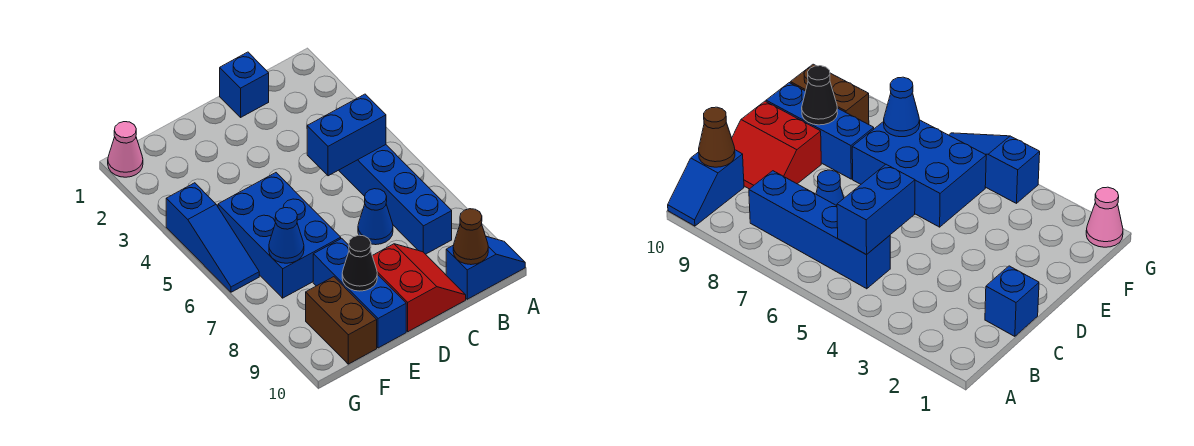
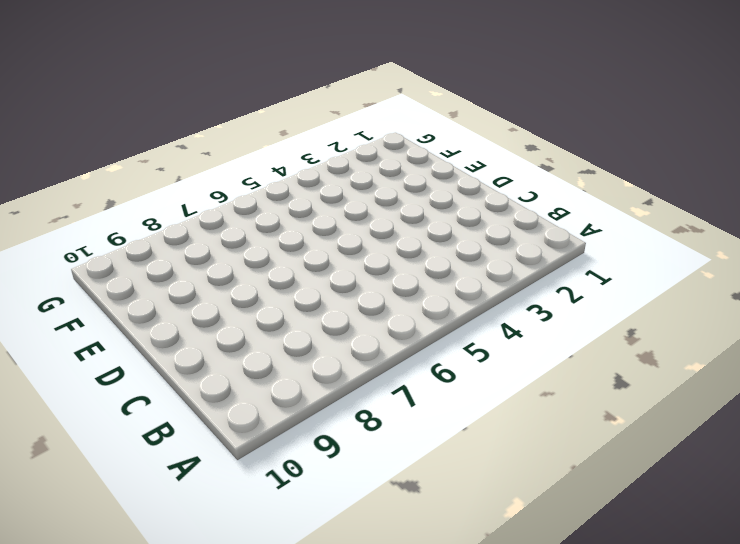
none -> blue 1x2 slope [446,236,525,299]
none -> blue 1x4 brick [339,145,452,254]
none -> blue 1x1 brick [220,52,269,117]

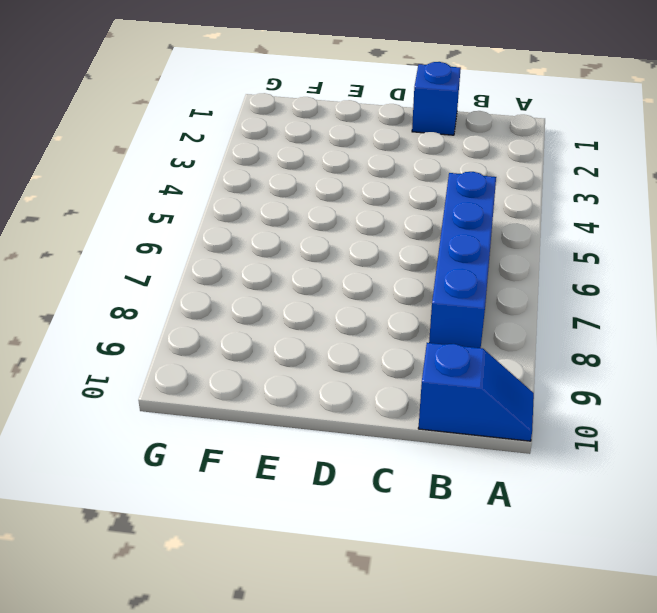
none -> blue 1x1 cone [358,189,393,245]
none -> red 2x2 slope [372,244,466,332]
none -> blue 2x3 brick [218,173,341,298]

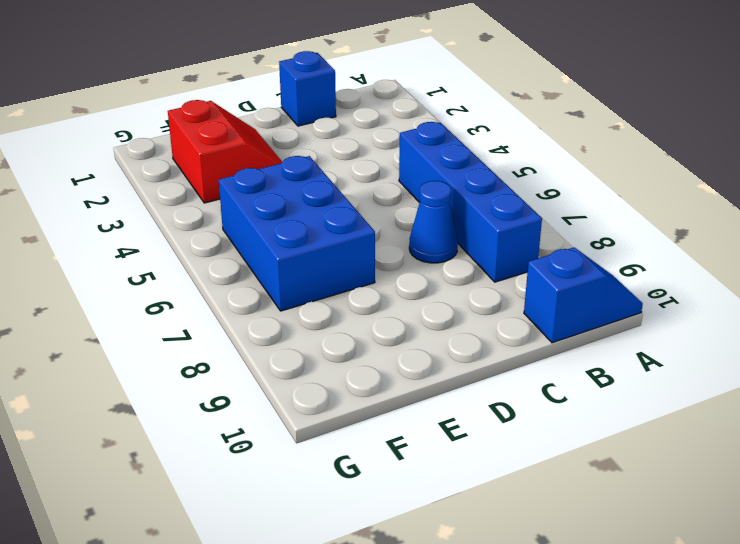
red 2x2 slope [168,100,282,203] -> red 2x2 slope moved to [372,244,466,332]
none -> blue 1x3 brick [313,238,406,348]
none -> brown 1x2 brick [306,277,377,364]
none -> pink 1x1 cone [108,122,143,177]

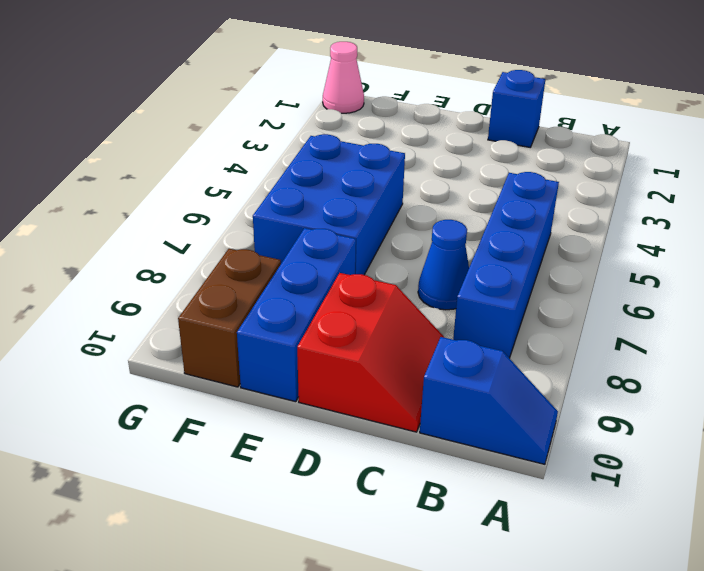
none -> blue 1x3 slope [166,183,259,292]
none -> blue 1x2 brick [307,94,386,176]
none -> brown 1x1 cone [453,209,488,265]

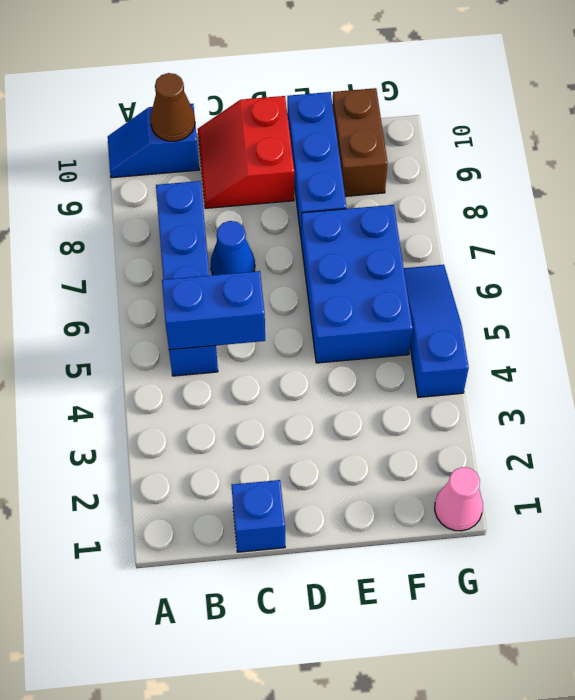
none -> black 1x1 cone [342,235,377,291]
none -> blue 1x1 cone [269,208,304,263]

